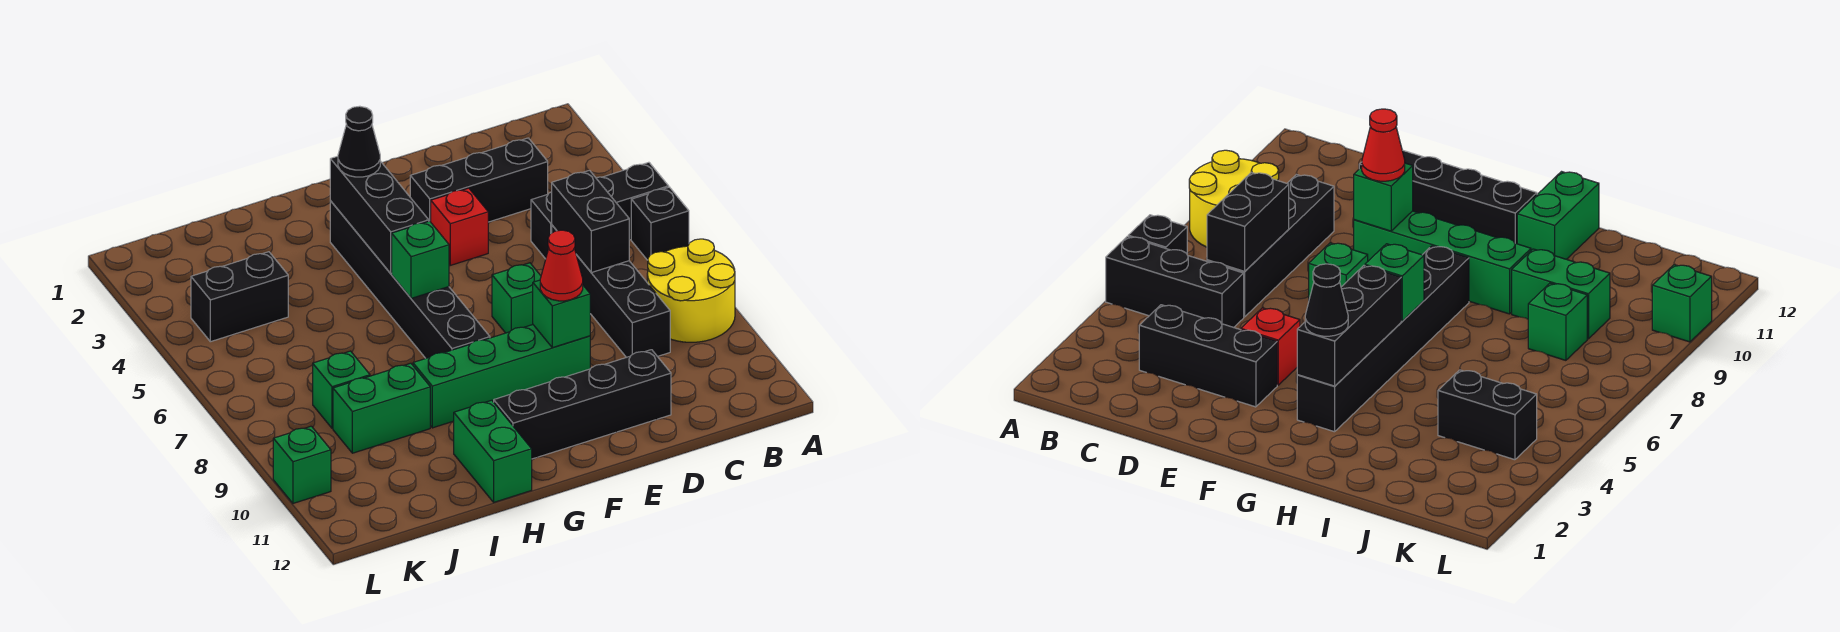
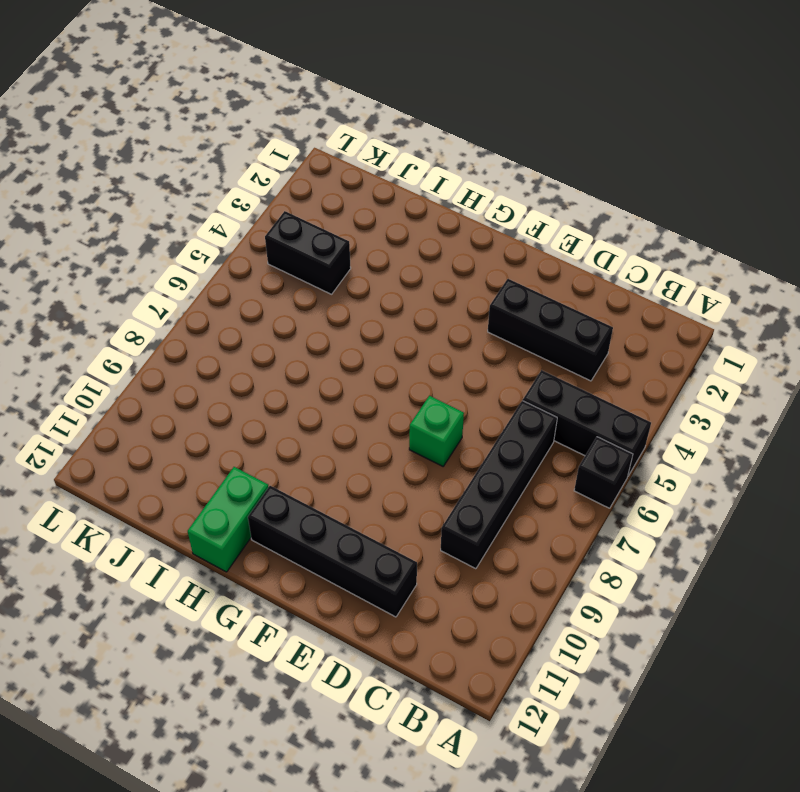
none -> yellow 2x2 round brick [647,239,735,342]
none -> red 1x1 brick [431,188,488,265]
none -> green 1x4 brick [413,325,590,428]

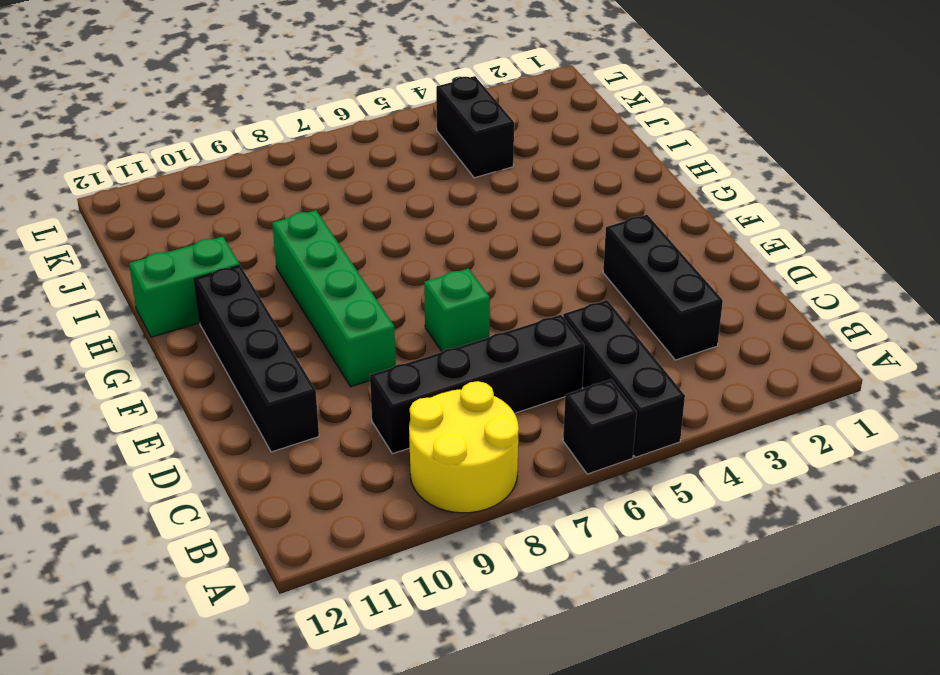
none -> red 1x1 brick [431,188,488,265]
none -> black 1x6 brick [330,201,490,358]
none -> green 1x2 brick [333,363,430,453]

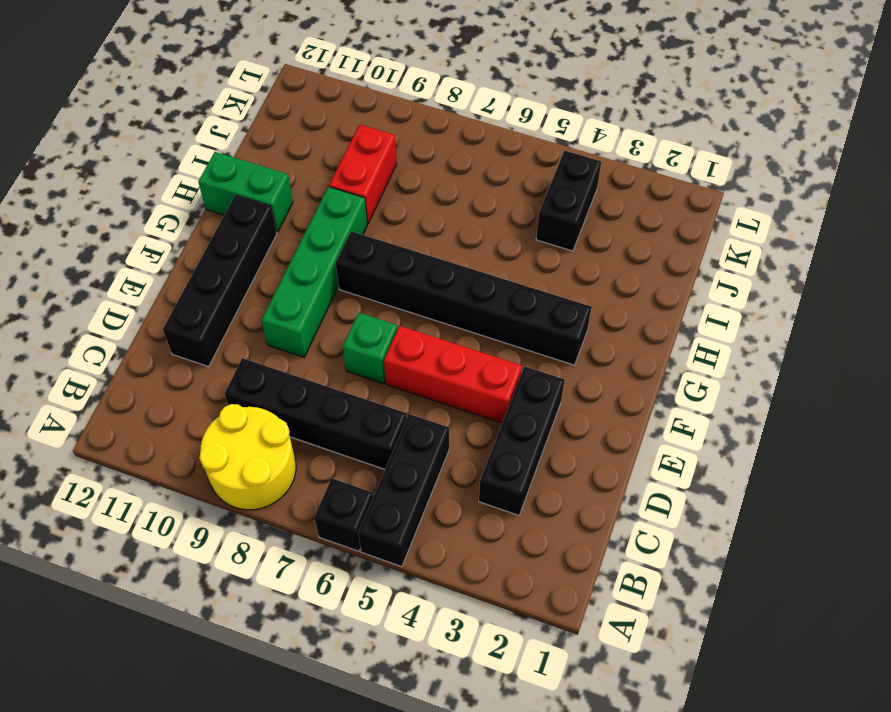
red 1x3 brick [384,326,522,423] -> red 1x1 brick [431,188,488,265]
red 1x2 brick [329,124,397,224] -> green 1x2 brick [333,363,430,453]
none -> green 1x1 brick [313,351,370,428]
none -> green 1x1 brick [273,426,331,503]
none -> black 1x2 brick [552,170,629,273]

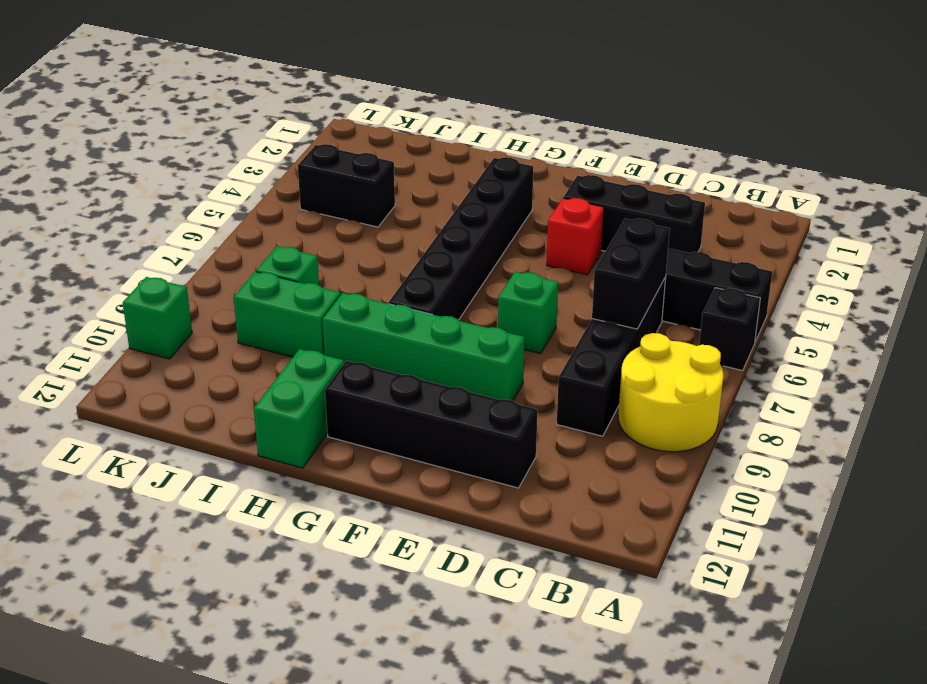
none -> green 1x1 brick [533,280,590,348]
none -> black 1x3 brick [330,156,429,273]
none -> green 1x1 brick [392,221,449,298]

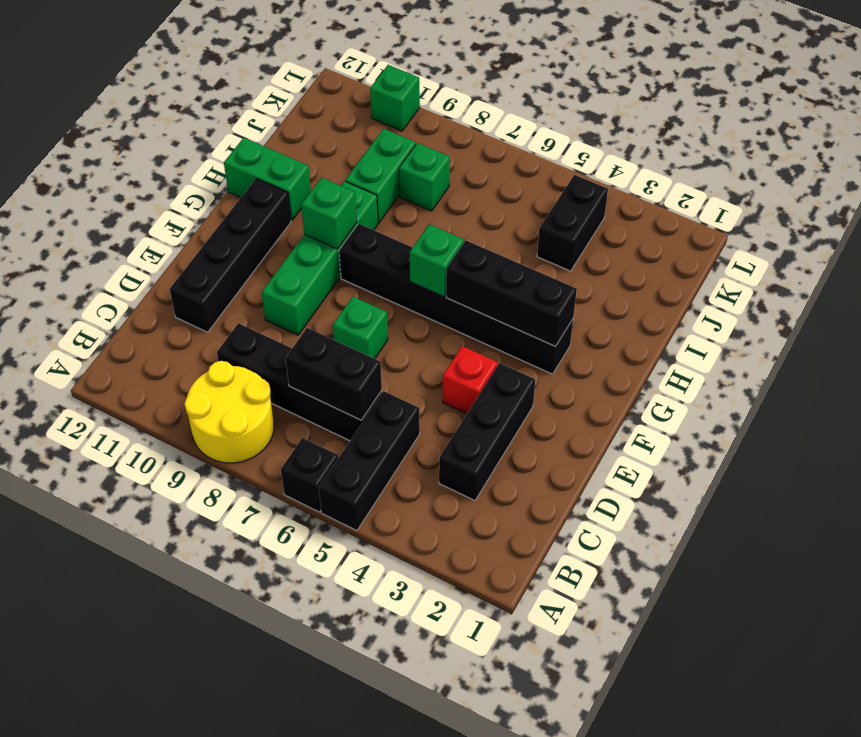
green 1x1 brick [301,178,357,249] -> green 1x1 brick moved to [533,280,590,348]
none -> red 1x1 cone [540,230,583,301]
none -> black 1x1 cone [338,106,380,177]

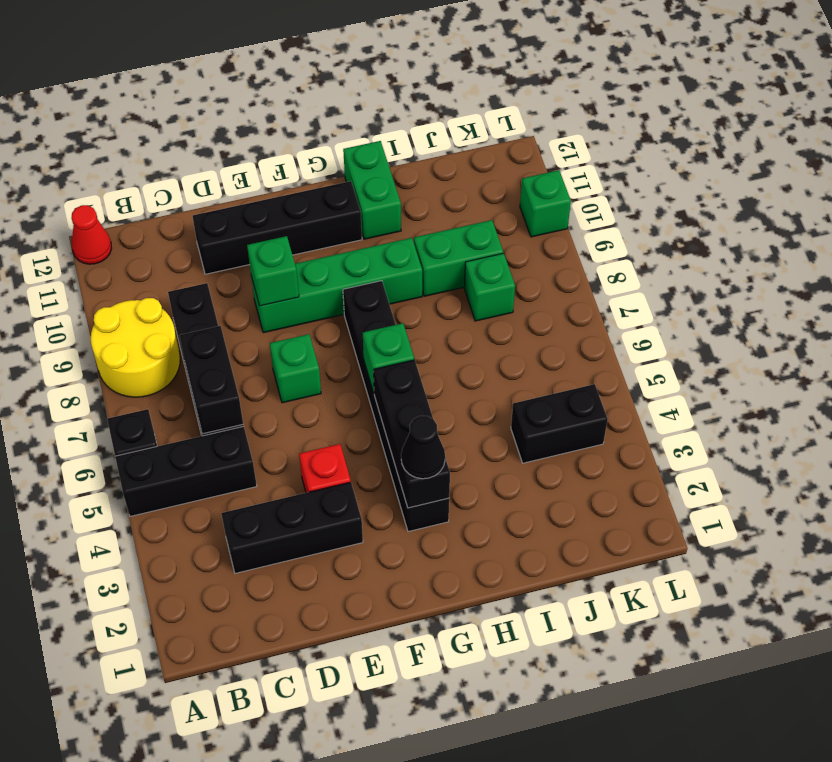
red 1x1 cone [71,205,112,264] -> red 1x1 cone moved to [540,230,583,301]

